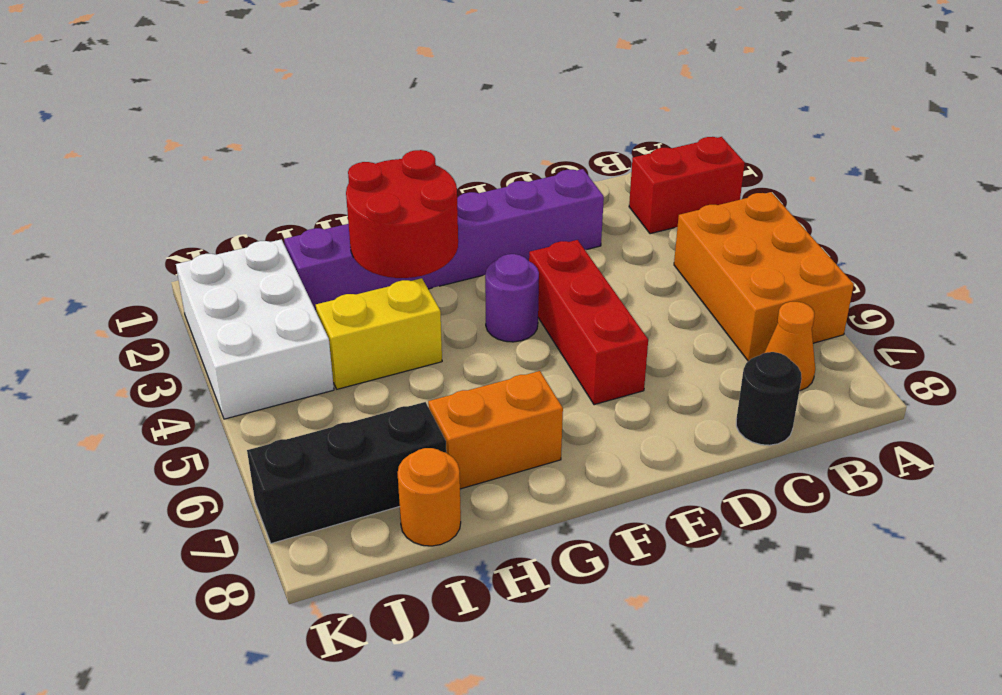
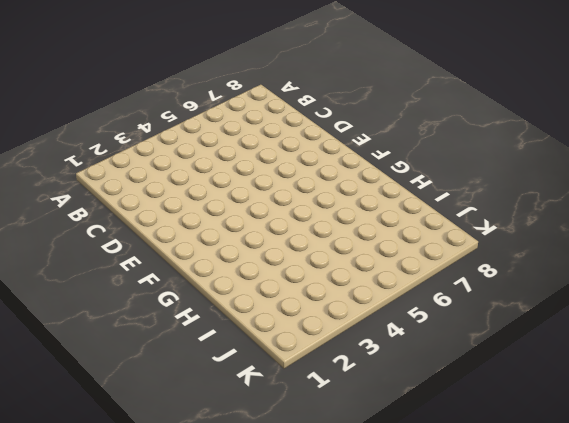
none -> red 1x2 brick [629,137,745,234]
none -> orange 2x3 brick [674,192,854,361]
none -> orange 1x1 cone [764,302,815,391]

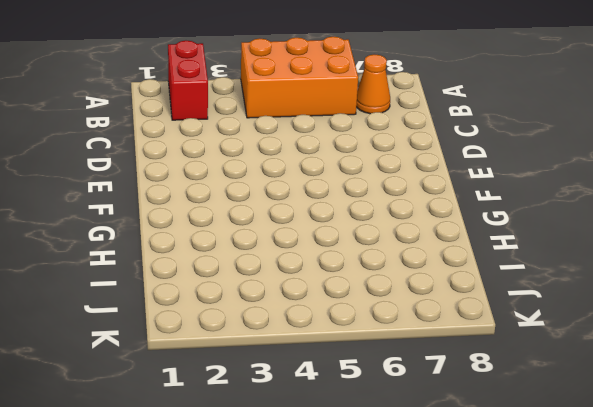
none -> black 1x1 round brick [736,352,802,445]
none -> purple 1x6 brick [284,169,604,311]
none -> red 1x3 brick [529,240,648,405]

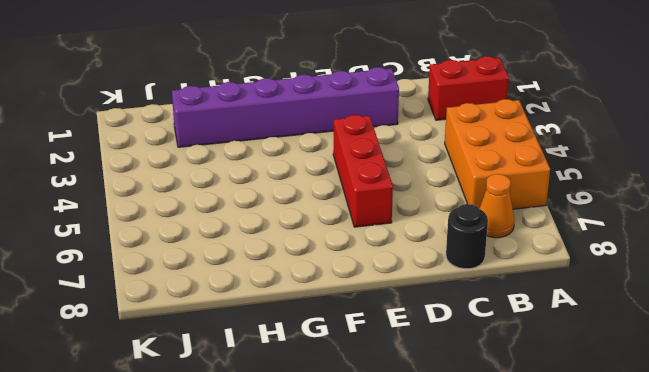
none -> purple 1x1 round brick [485,254,539,342]
none -> orange 1x2 brick [428,371,563,489]
none -> yellow 1x2 brick [316,278,442,389]

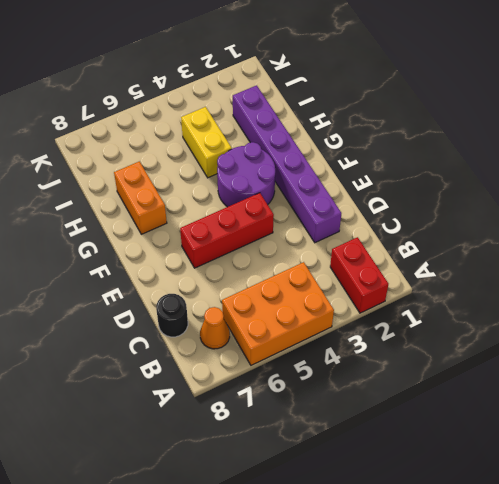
purple 2x2 round brick [217,142,275,207] -> purple 1x1 round brick [485,254,539,342]
none -> black 1x3 brick [247,402,446,544]
none -> orange 1x1 round brick [398,448,461,546]
none -> white 2x3 brick [176,239,334,419]

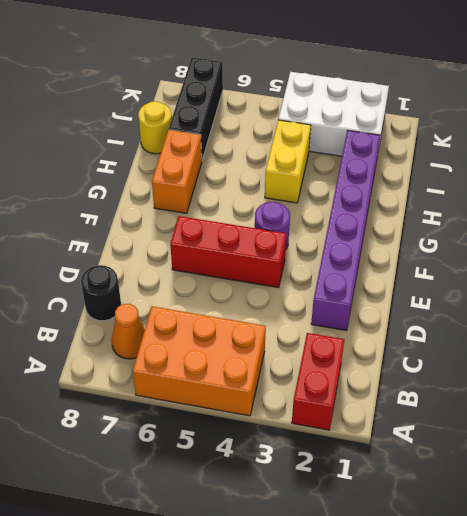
yellow 1x1 round brick [138,101,172,154] -> orange 1x1 round brick [398,448,461,546]
none -> red 2x2 round brick [346,150,458,278]

